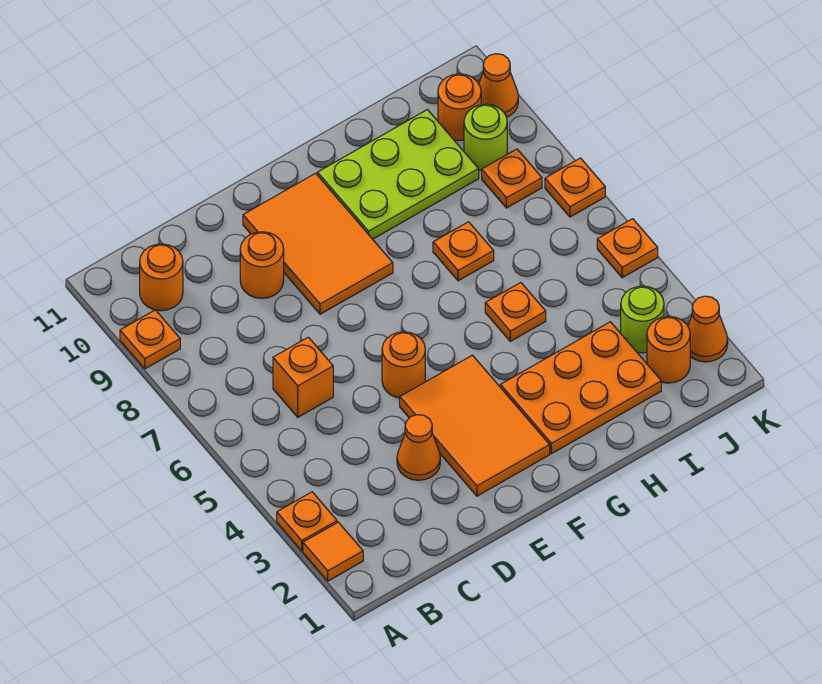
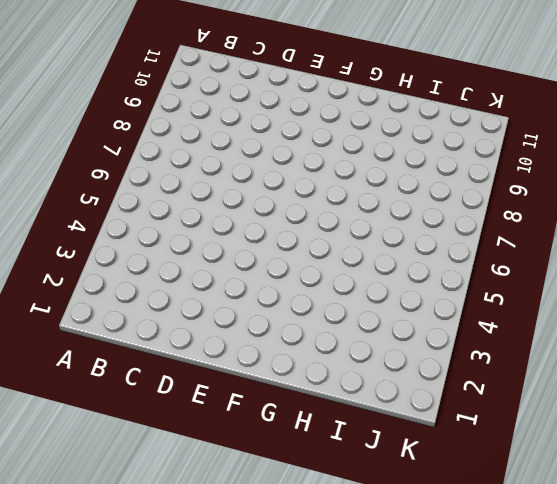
none -> orange 1x1 tile [303,522,363,581]
none -> orange 1x1 plate [277,492,337,551]
none -> orange 1x1 plate [120,310,180,369]

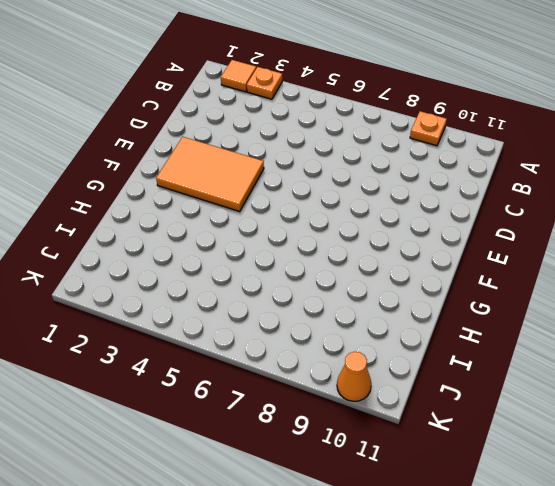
none -> orange 1x1 round brick [140,244,183,311]
none -> orange 1x1 brick [273,337,333,417]
none -> orange 1x1 cone [397,415,440,480]

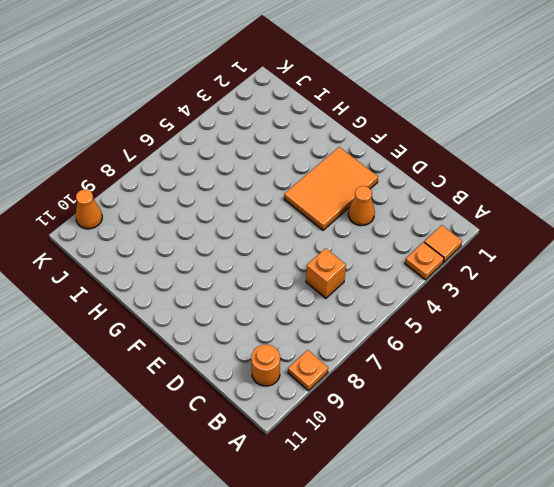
none -> orange 1x1 round brick [240,232,284,298]
none -> orange 1x1 round brick [382,332,425,398]
none -> orange 2x3 tile [243,173,393,314]

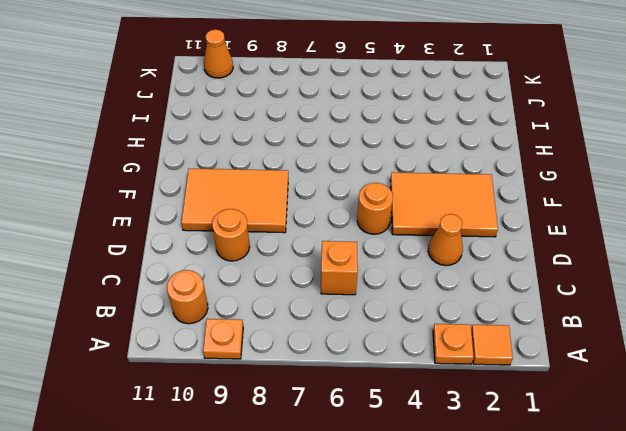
none -> orange 2x3 plate [500,322,661,454]
none -> lime 2x3 plate [317,110,479,239]
none -> orange 1x1 plate [485,283,546,341]

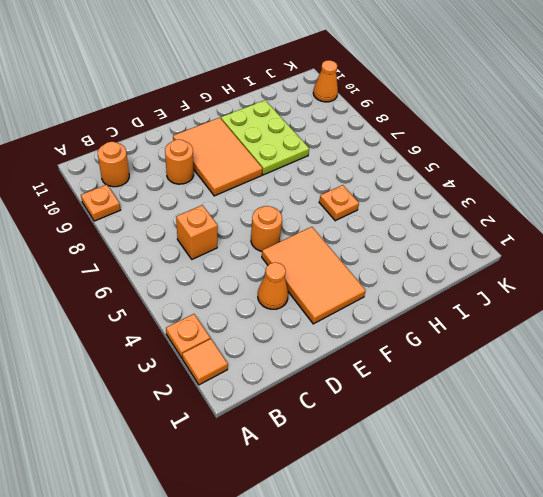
lime 2x3 plate [221,100,309,175] -> lime 2x3 plate turned to [317,110,479,239]
none -> orange 2x3 plate [500,322,661,454]
none -> orange 1x1 plate [433,222,494,281]
none -> orange 1x1 round brick [647,317,690,383]

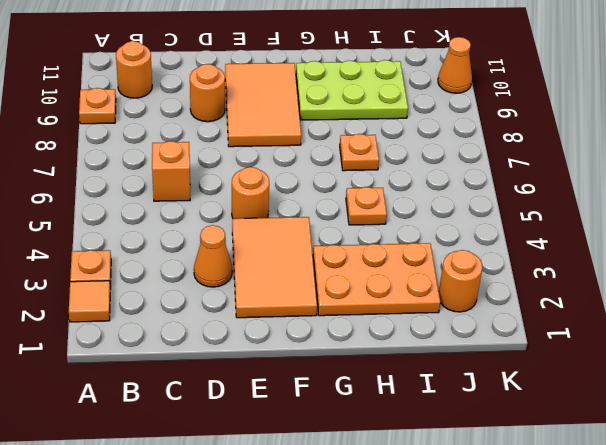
none -> lime 1x1 round brick [621,286,664,353]
none -> orange 1x1 plate [482,149,542,208]
none -> lime 1x1 round brick [464,104,507,170]

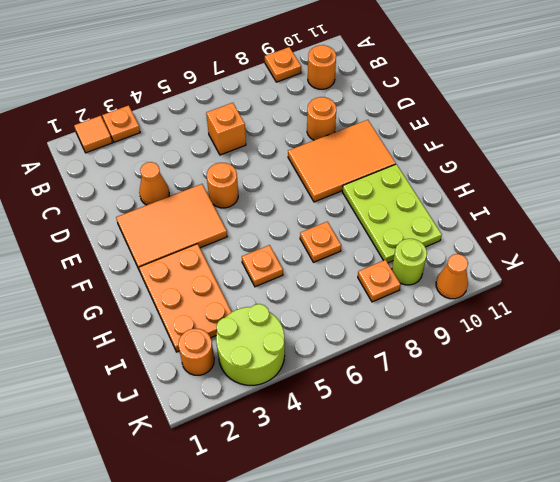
lime 2x2 round brick [216,304,285,385] -> lime 1x1 round brick [621,286,664,353]
none -> orange 1x1 round brick [438,74,481,141]
none -> orange 1x1 cone [688,296,728,362]
none -> orange 1x1 plate [597,219,658,278]

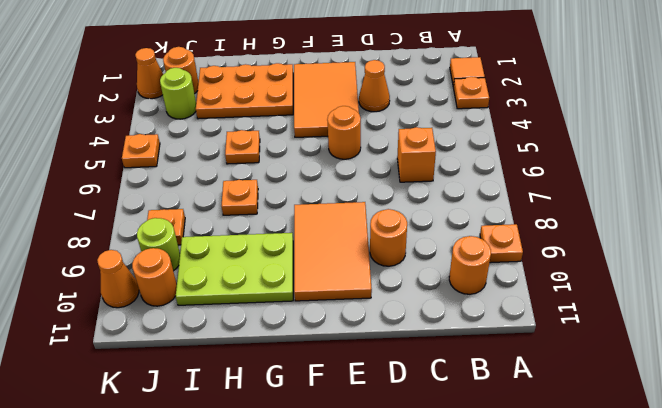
none -> orange 1x1 plate [545,158,605,217]

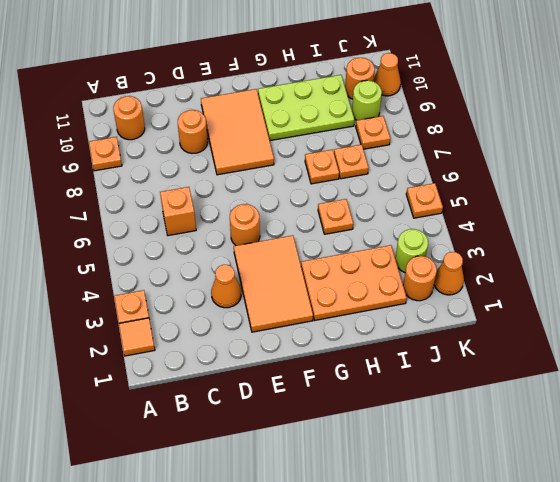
orange 1x1 plate [334,144,369,179] -> orange 1x1 plate moved to [545,158,605,217]

